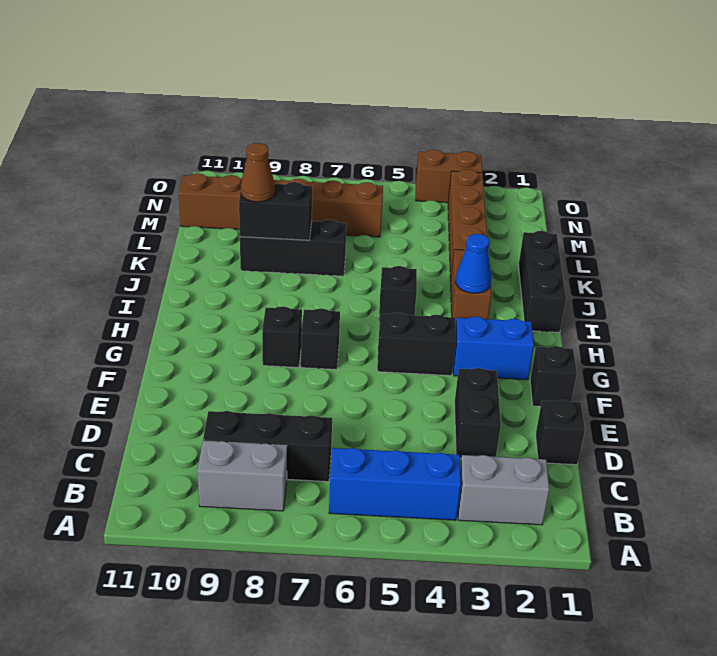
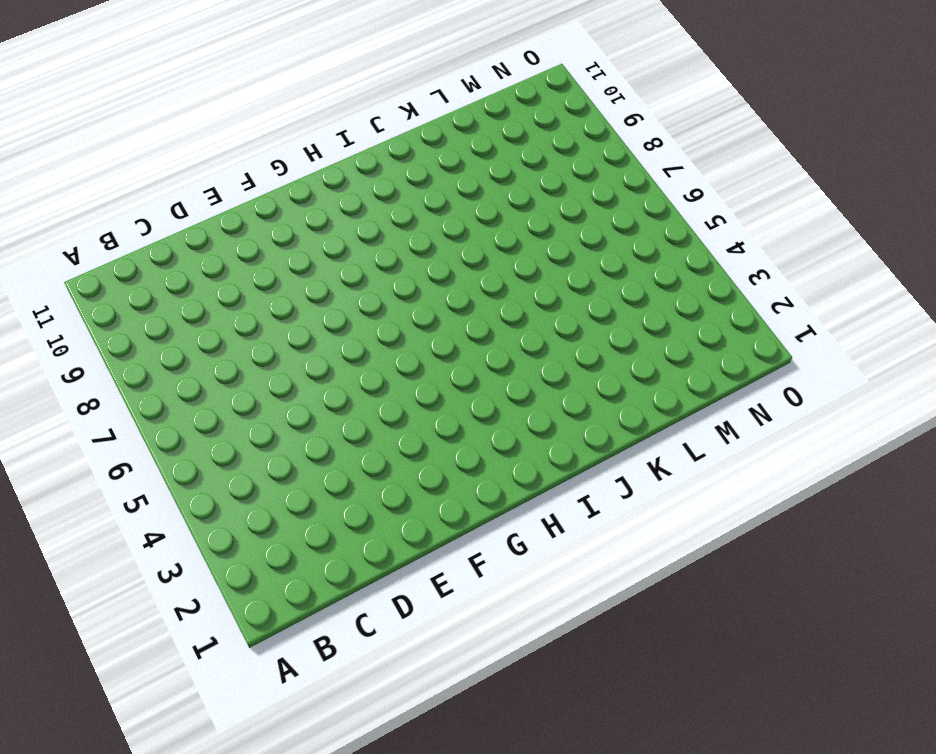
none -> grey 1x2 brick [458,455,549,525]
none -> blue 1x3 brick [329,448,461,520]
none -> grey 1x2 brick [197,441,287,511]

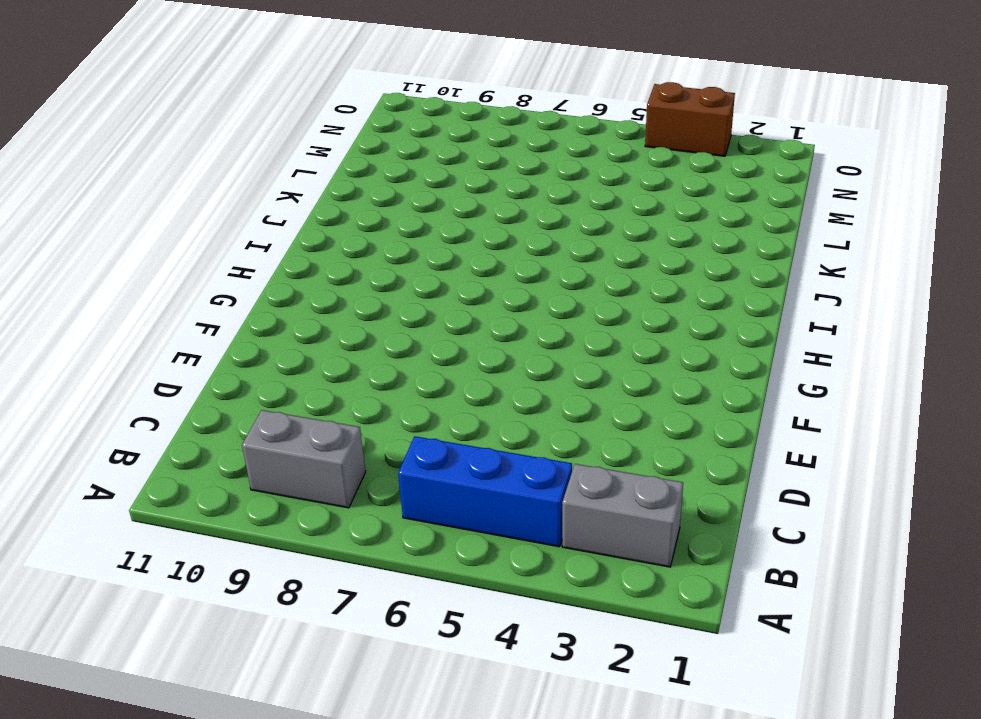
none -> black 1x3 brick [203,411,332,482]
none -> black 1x1 brick [536,400,585,465]
none -> black 1x2 brick [454,368,501,459]

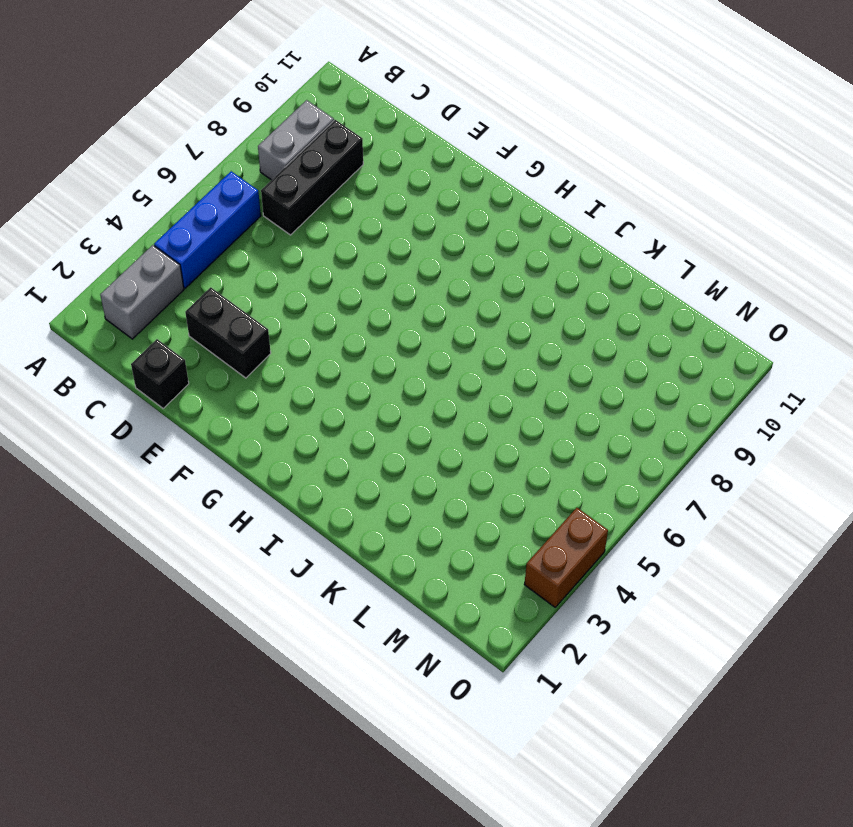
none -> black 1x1 brick [530,346,577,407]
none -> blue 1x2 brick [453,317,534,380]
none -> black 1x2 brick [377,313,456,376]

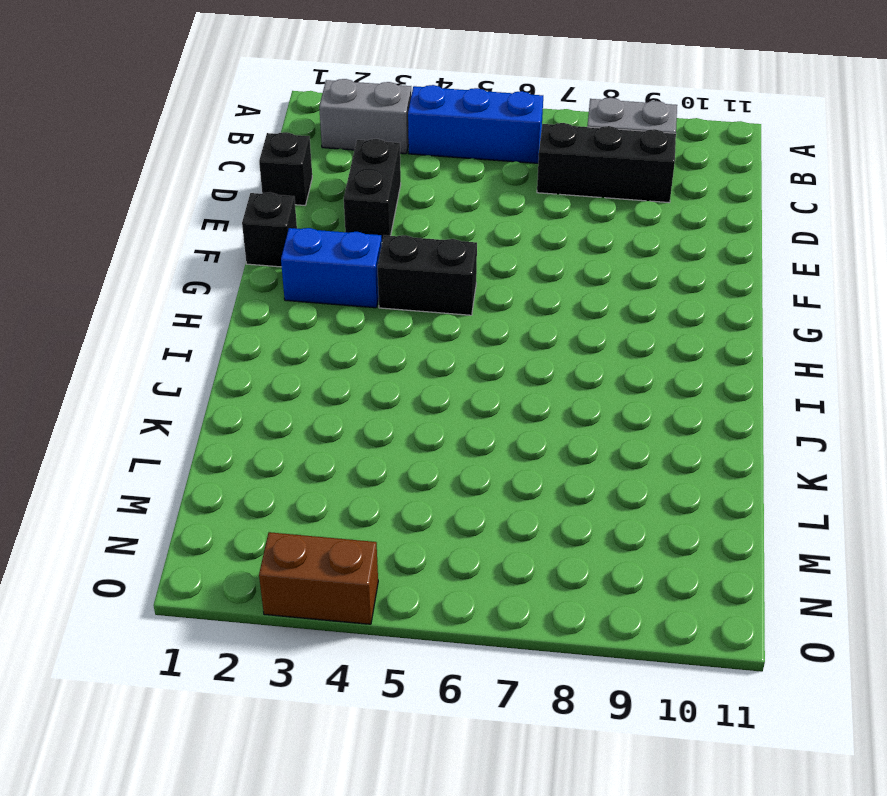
none -> black 1x1 brick [301,308,340,370]
none -> black 1x1 brick [262,306,302,368]
none -> black 1x3 brick [519,231,566,332]

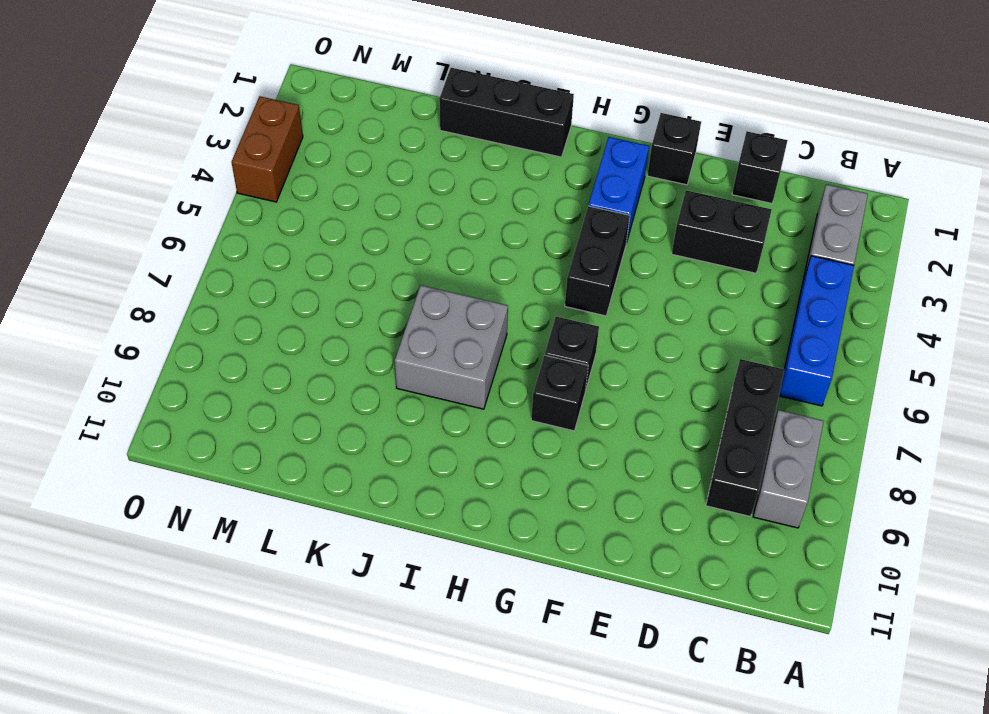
grey 2x2 brick [395,285,508,409] -> none
none -> brown 1x2 brick [451,249,491,327]
none -> black 1x1 brick [379,266,417,323]
none -> brown 1x4 brick [448,169,487,282]

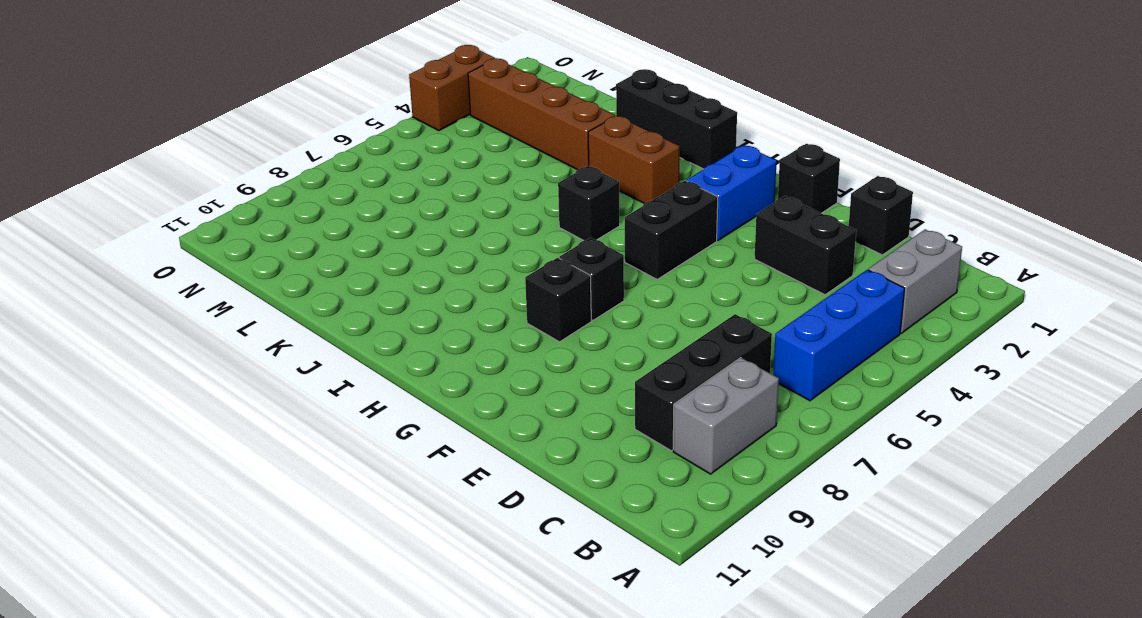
none -> black 1x3 brick [240,220,347,276]
none -> brown 1x6 brick [179,173,383,237]
none -> blue 1x1 cone [455,234,491,293]

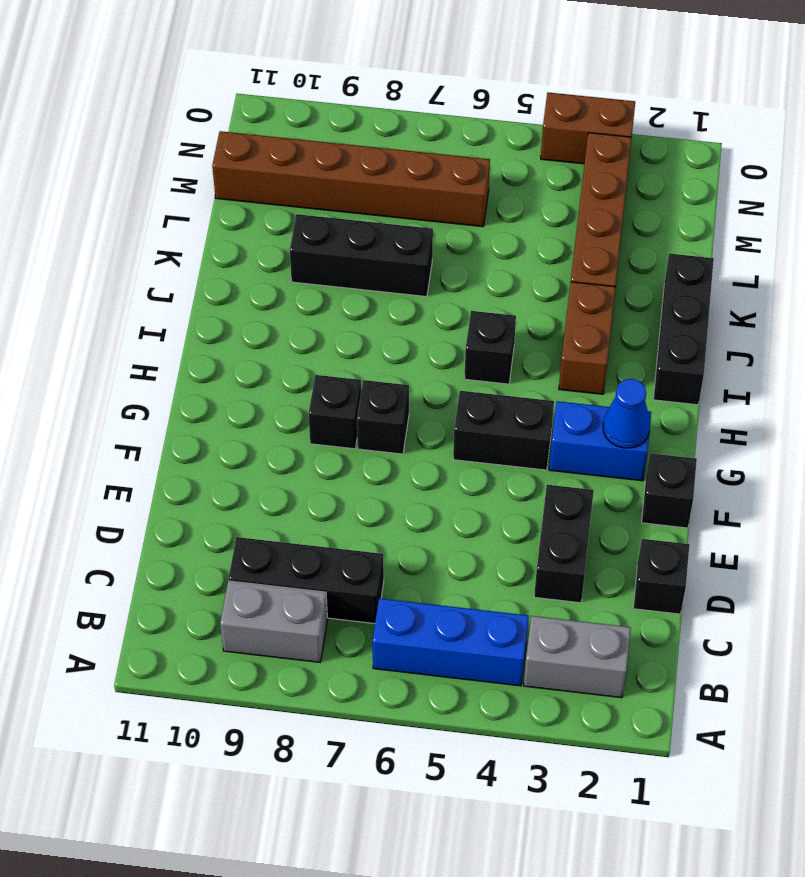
blue 1x1 cone [603,379,650,448] -> blue 1x1 cone moved to [455,234,491,293]
none -> black 1x2 brick [239,182,312,240]
none -> brown 1x1 cone [241,143,275,202]

